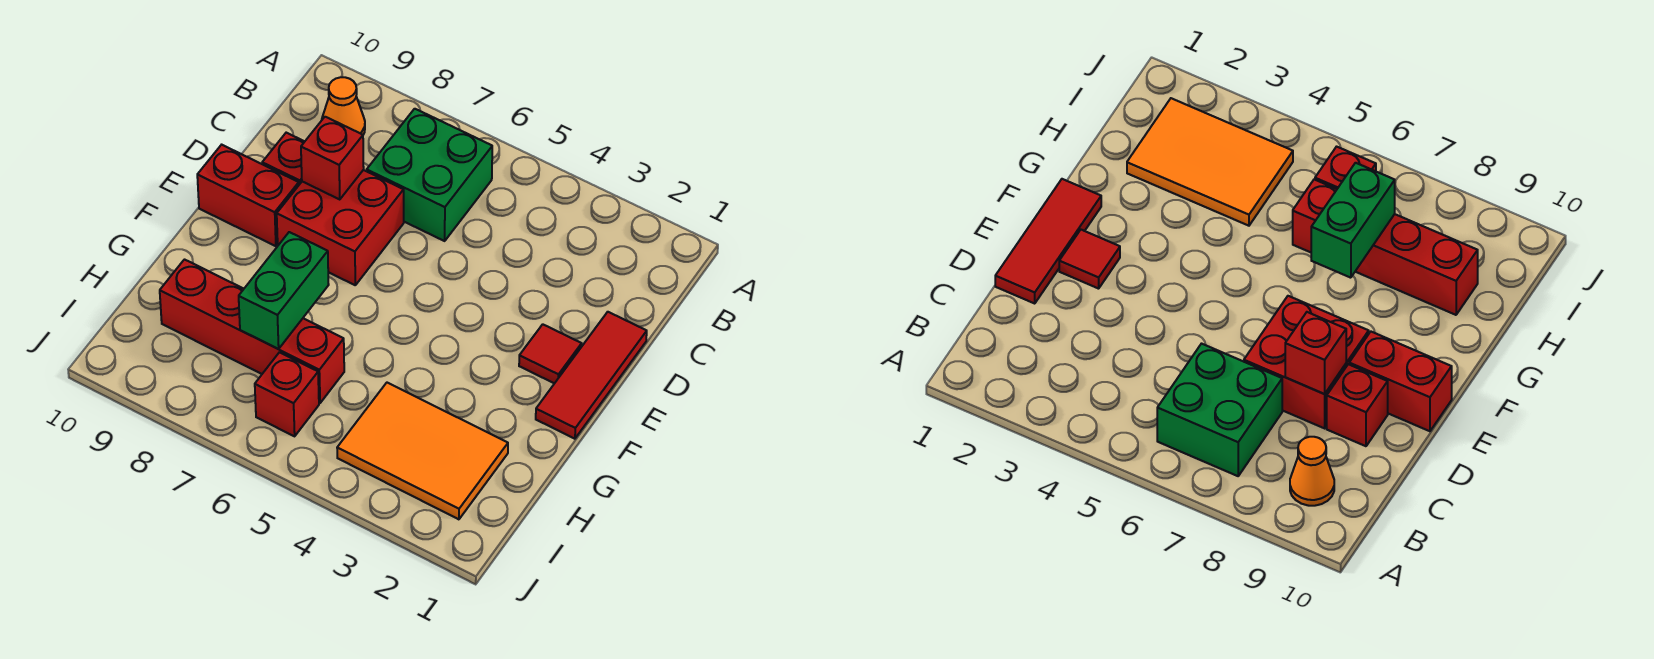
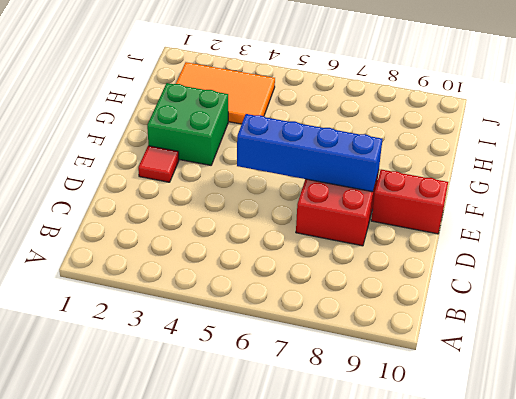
blue 1x4 brick [237,114,382,192] -> none
green 2x2 brick [147,83,228,165] -> green 2x2 brick moved to [367,109,492,241]
none -> orange 1x1 cone [322,77,365,135]
none -> red 1x3 tile [536,312,647,439]
none -> red 1x1 brick [262,133,305,185]

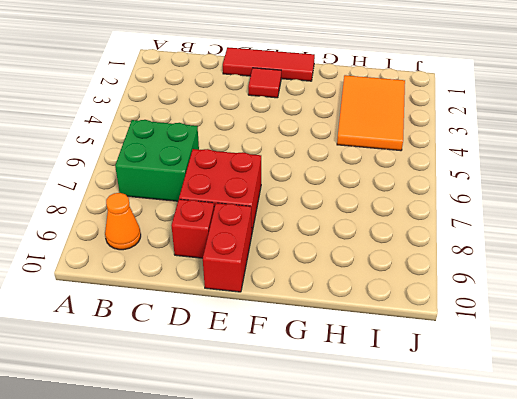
none -> red 1x4 brick [160,260,344,403]
none -> red 1x1 brick [255,352,319,436]
none -> red 1x1 brick [301,117,364,200]

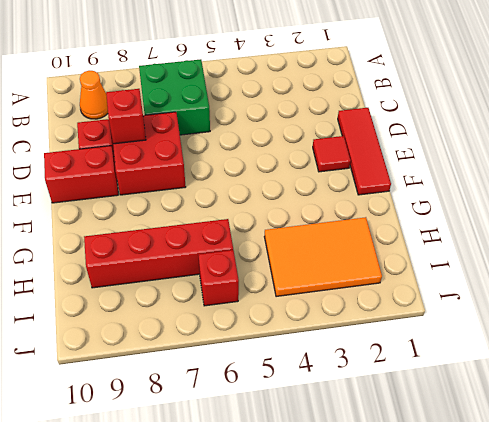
none -> green 1x2 brick [239,232,329,349]

